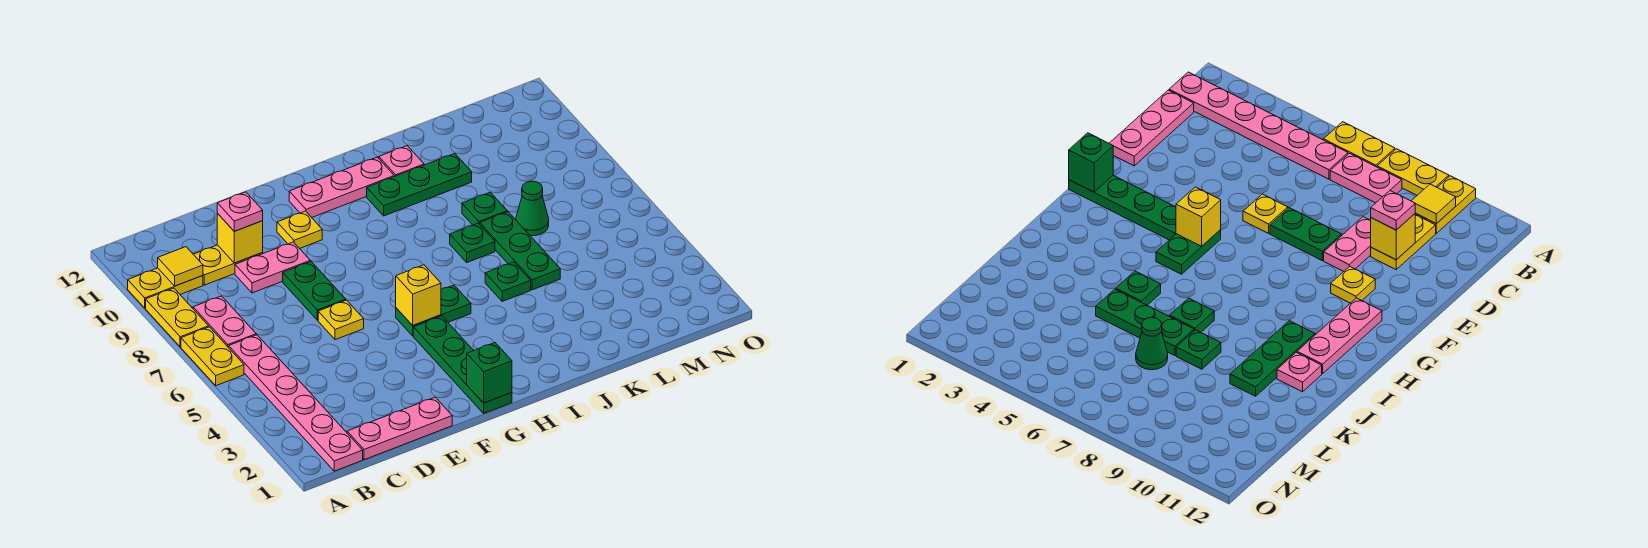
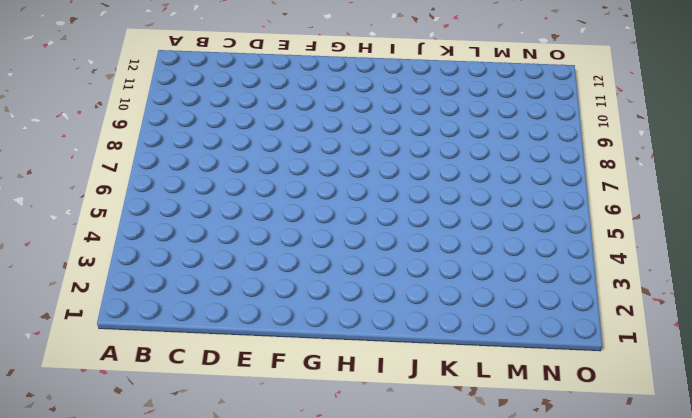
none -> yellow 1x2 plate [181,327,244,386]
none -> yellow 1x2 plate [146,288,209,347]
none -> yellow 1x2 plate [128,268,203,308]

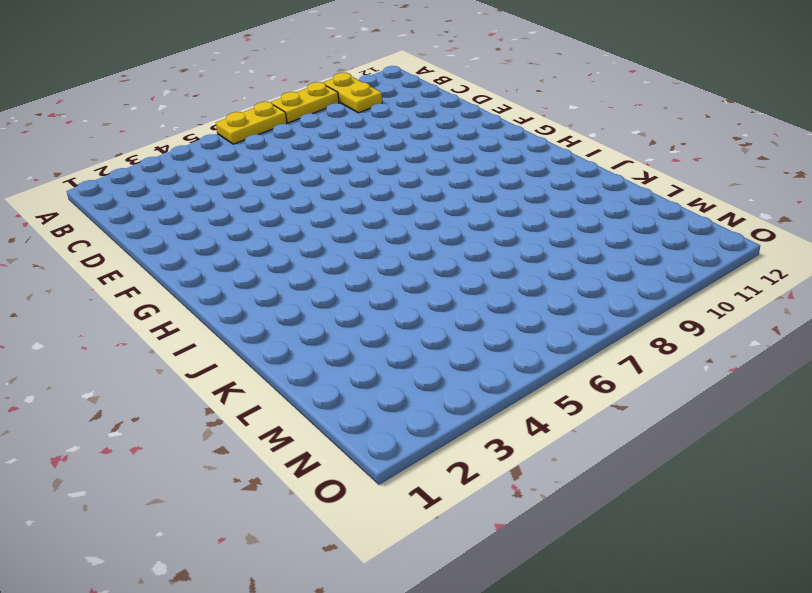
none -> pink 1x6 plate [229,335,363,471]
none -> pink 1x2 plate [193,296,256,348]
none -> pink 1x3 plate [347,397,452,460]

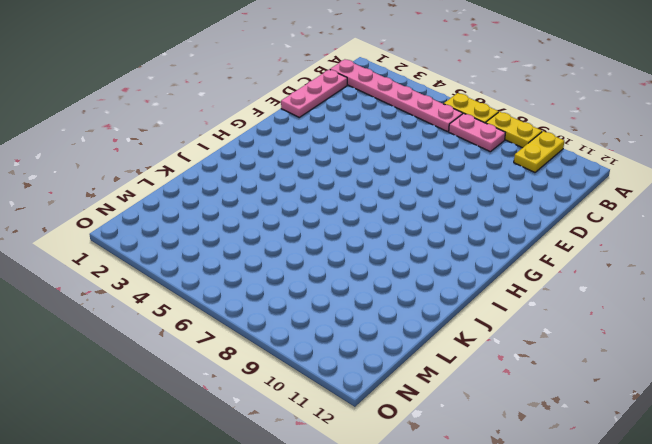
none -> yellow 1x2 plate [193,245,263,285]
none -> pink 1x2 plate [235,242,310,293]
none -> yellow 1x1 plate [318,300,364,340]

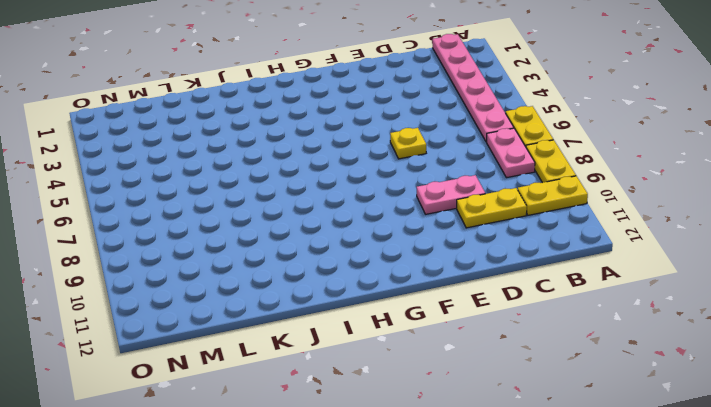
none -> pink 1x3 plate [347,397,452,460]
none -> green 1x2 plate [283,261,346,320]
none -> yellow 1x1 plate [277,211,322,249]

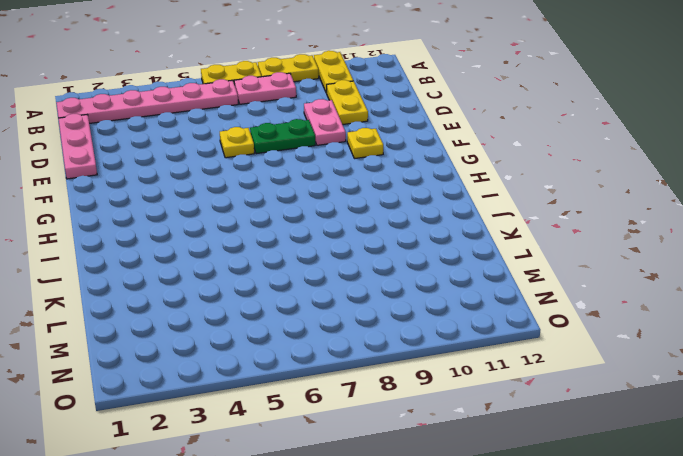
none -> green 1x4 plate [413,316,512,413]
none -> green 1x2 plate [396,285,471,336]
none -> pink 1x3 plate [289,157,394,218]

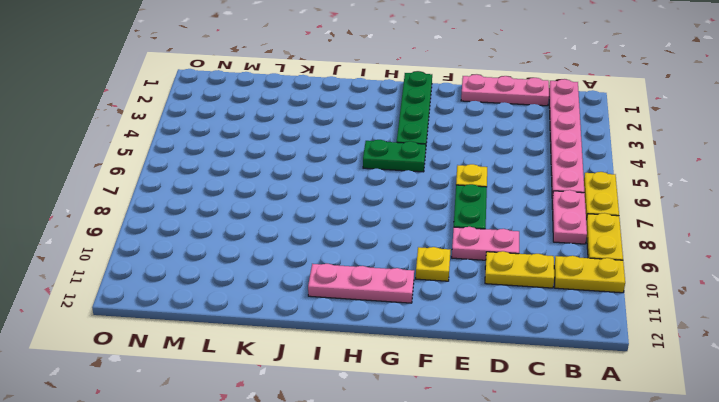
none -> green 1x3 plate [367,154,472,216]
none -> green 1x1 plate [485,262,531,301]
none -> green 1x1 plate [450,223,495,262]

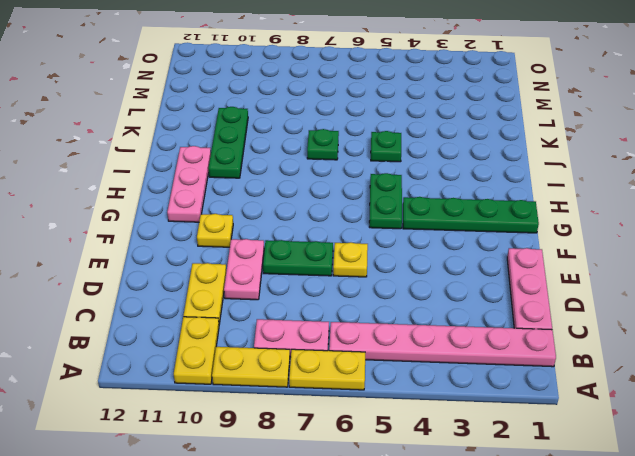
none -> pink 1x1 plate [379,146,424,177]
none -> green 1x3 plate [480,212,560,290]
none -> green 1x1 plate [462,192,507,225]

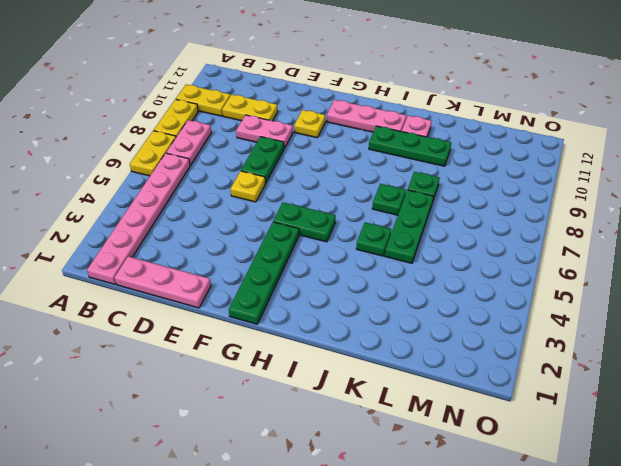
none -> green 1x1 cone [516,181,549,236]
none -> yellow 1x1 tile [158,247,203,286]
none -> yellow 1x1 brick [217,214,263,263]

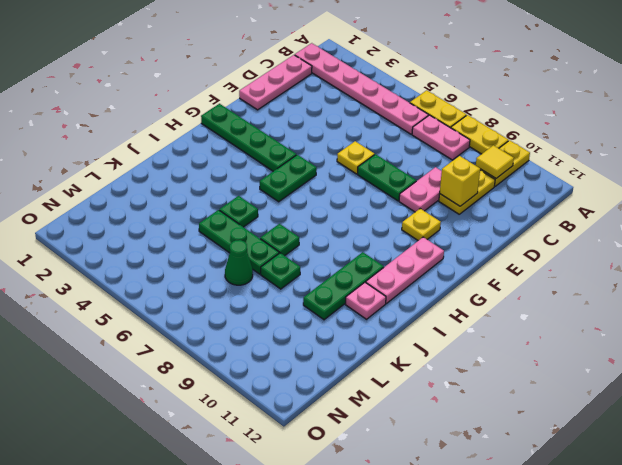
none -> green 1x1 brick [467,343,512,403]
none -> yellow 1x1 brick [396,265,441,325]
none -> pink 1x1 plate [217,192,263,231]

